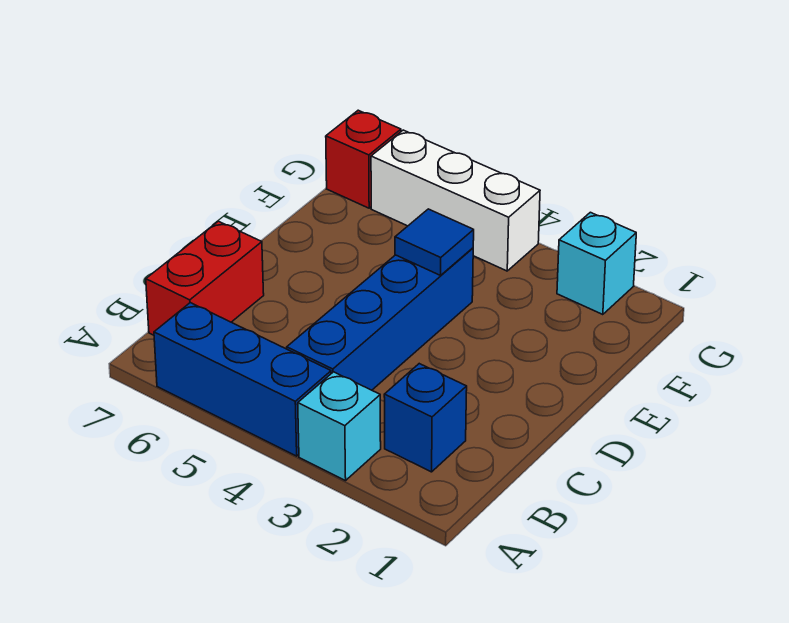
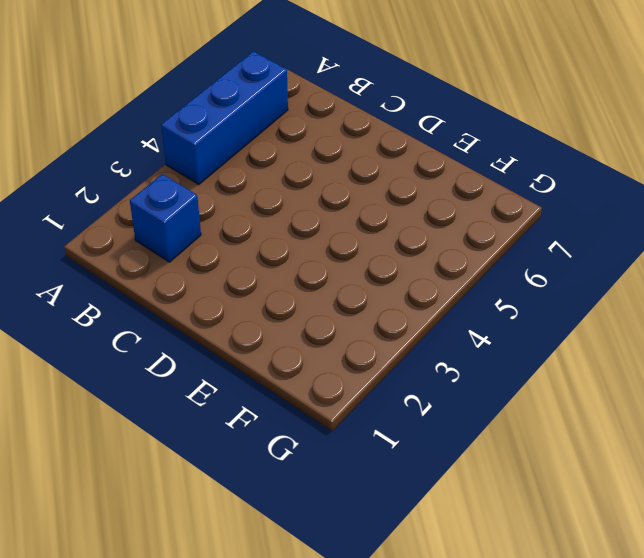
none -> cyan 1x1 brick [298,372,381,481]
none -> blue 1x4 brick [287,248,473,390]

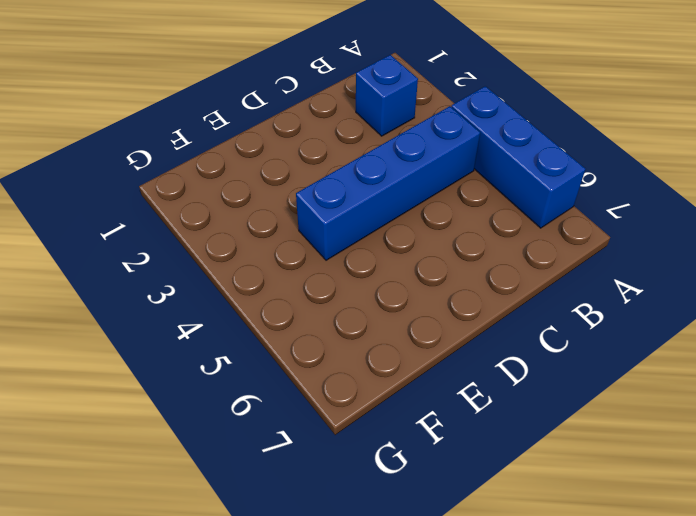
none -> cyan 1x1 brick [298,372,381,481]
none -> red 1x2 brick [146,221,264,335]

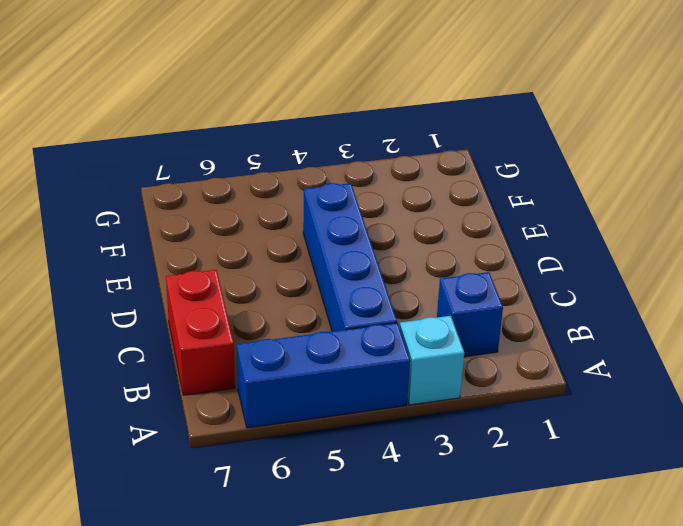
none -> cyan 1x1 brick [557,212,636,315]
none -> white 1x3 brick [371,130,540,271]

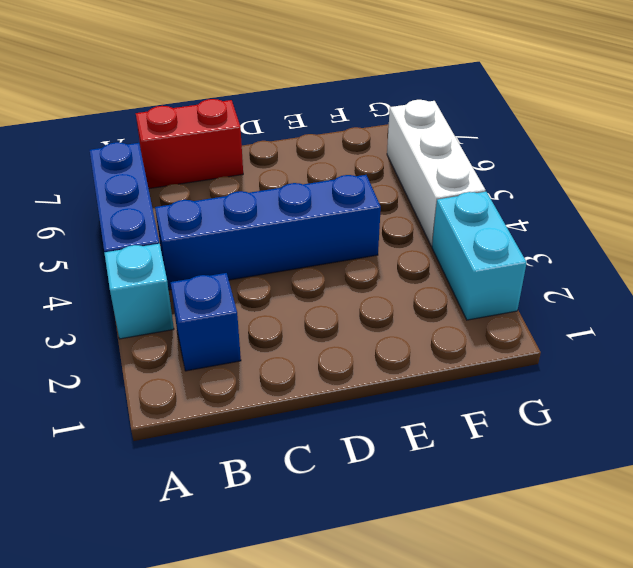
cyan 1x2 brick [432,192,527,320] -> cyan 1x1 brick [557,212,636,315]
none -> red 1x1 brick [326,110,401,208]
none -> blue 1x1 tile [395,209,474,275]

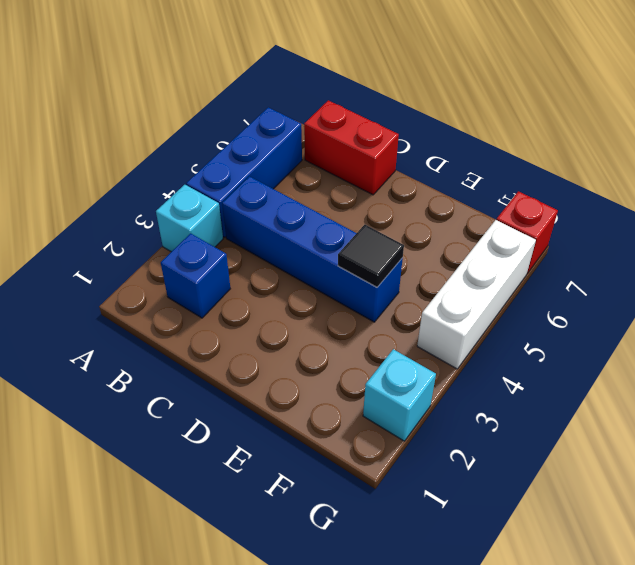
black 1x1 tile [338,225,404,287] -> blue 1x1 tile [395,209,474,275]

